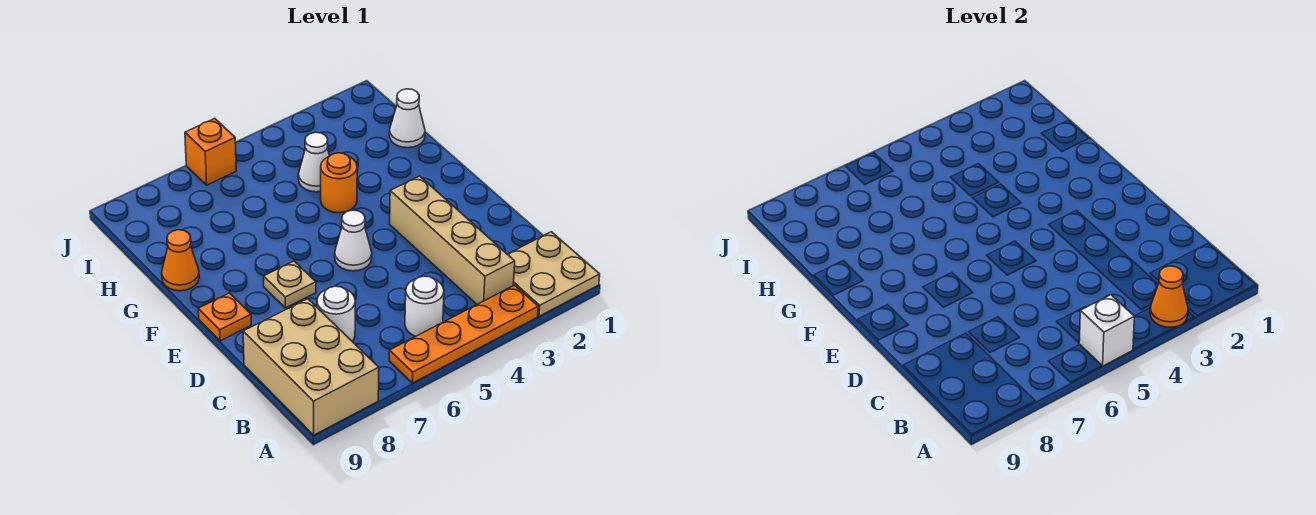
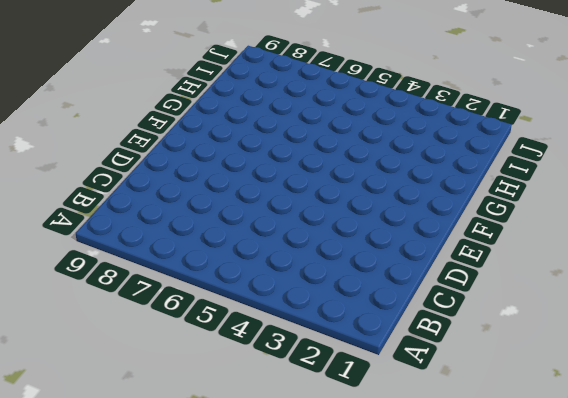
none -> tan 2x2 plate [508,232,600,316]
none -> orange 1x4 plate [389,285,538,383]
none -> tan 2x3 brick [243,299,379,435]

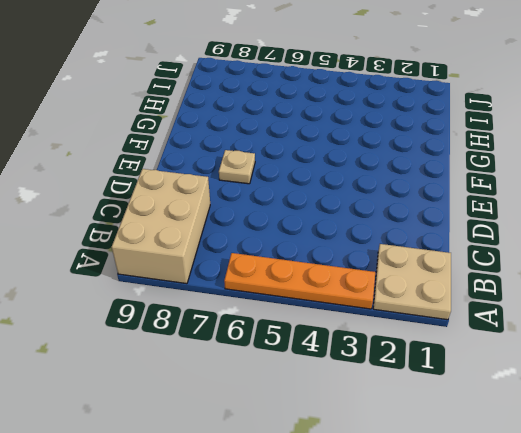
none -> tan 1x4 brick [390,176,515,304]
none -> white 1x1 round brick [405,276,444,336]
none -> white 1x1 round brick [317,286,355,341]

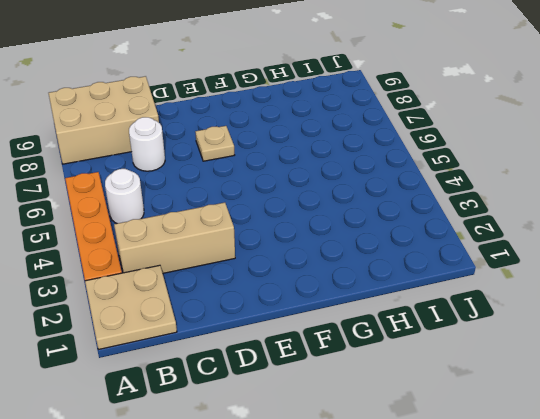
tan 1x3 brick [114,202,235,273] -> tan 1x4 brick [390,176,515,304]
none -> white 1x1 cone [335,210,372,271]
none -> orange 1x1 plate [198,293,251,341]
none -> orange 1x1 round brick [321,153,357,213]

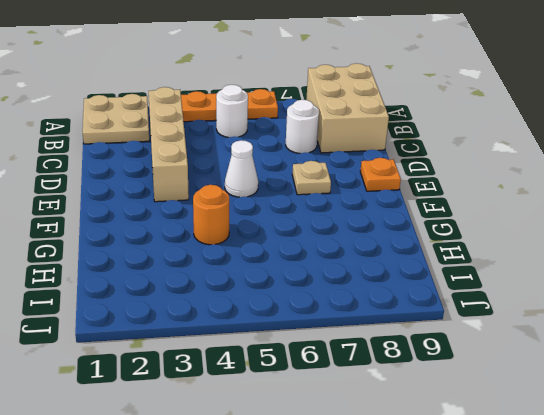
none -> orange 1x1 cone [162,230,199,291]
none -> white 1x1 cone [389,89,425,148]
none -> white 1x1 cone [298,132,329,192]

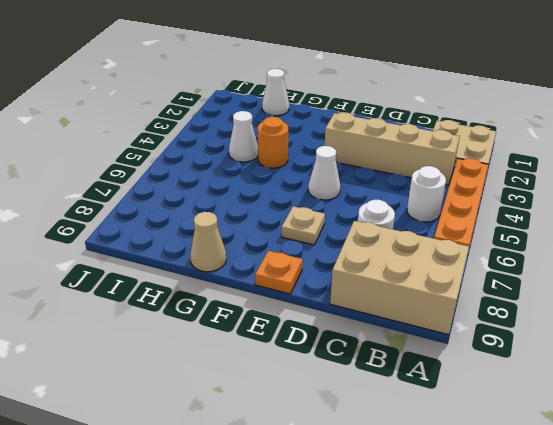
tan 1x1 cone [190,212,226,272] -> orange 1x1 cone [162,230,199,291]
none -> orange 1x1 brick [185,118,236,185]
none -> orange 1x1 cone [1150,266,1188,327]
none -> white 1x1 brick [1079,295,1134,366]

